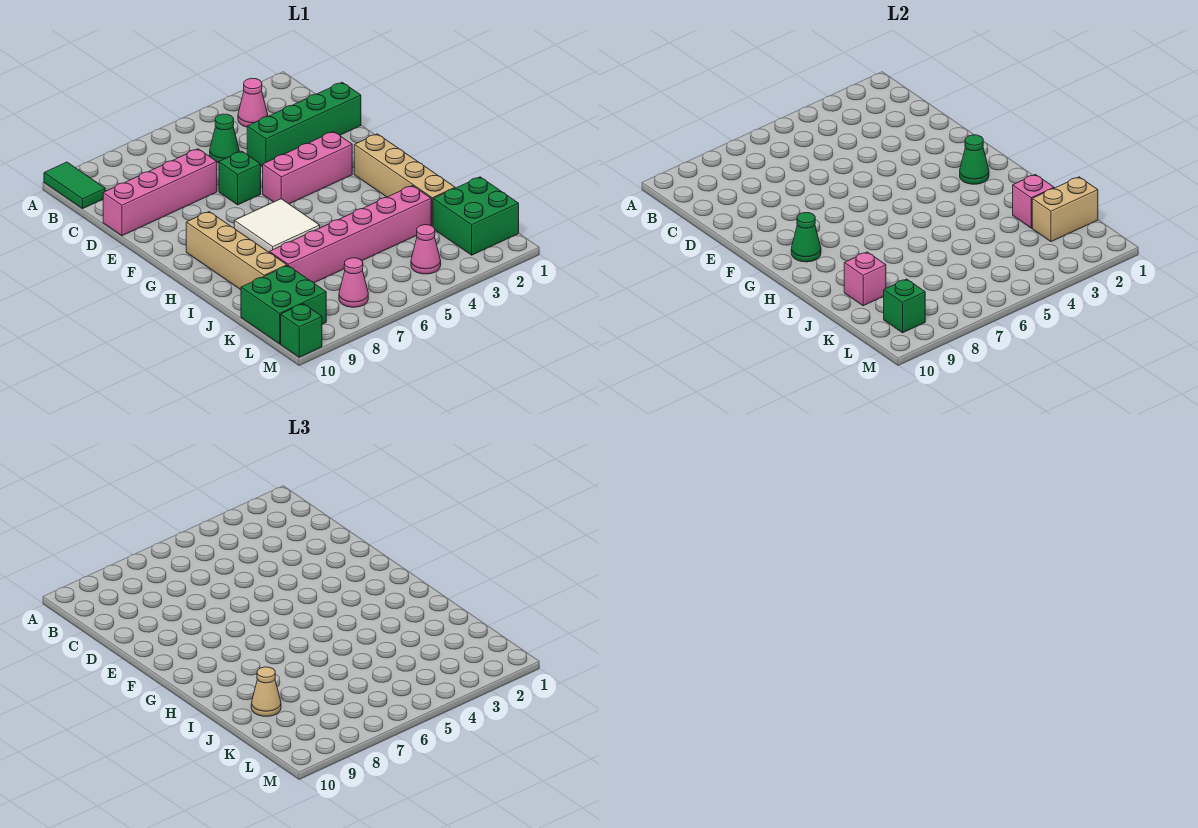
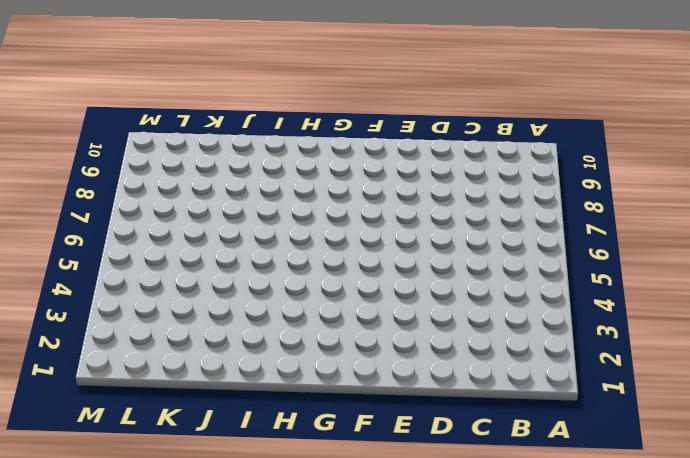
none -> green 1x2 tile [44,162,105,209]
none -> pink 1x1 cone [238,78,268,127]
none -> green 1x1 cone [210,114,239,163]

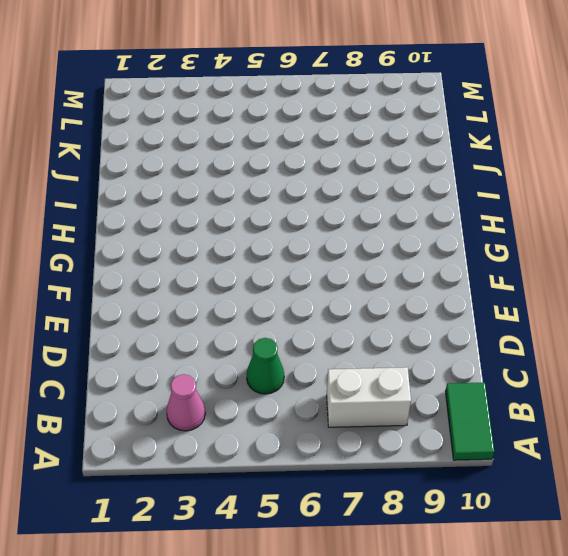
white 1x2 brick [327,367,411,427] -> none
none -> green 1x4 brick [247,82,361,167]
none -> pink 1x4 brick [103,149,217,236]
none -> green 1x1 brick [219,151,261,205]

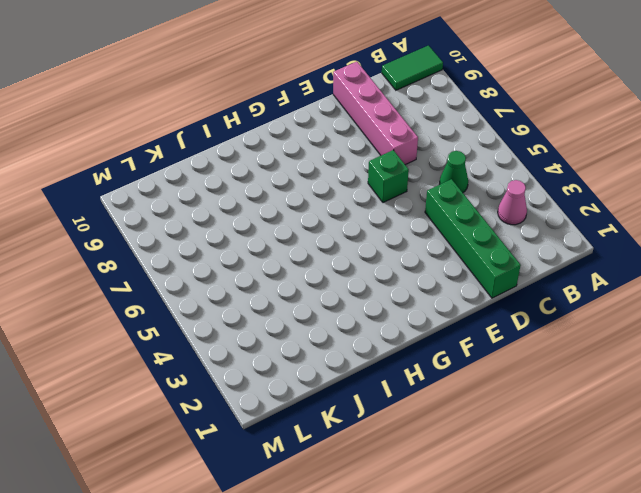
none -> pink 1x3 brick [263,132,352,204]
none -> tan 1x4 brick [354,134,455,226]
none -> white 2x2 tile [234,199,320,252]

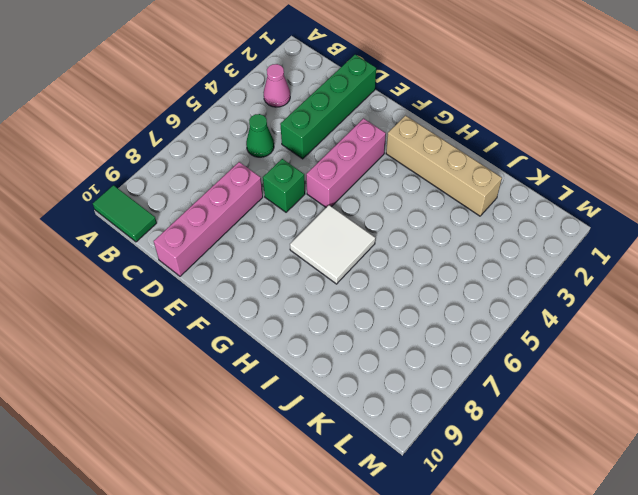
none -> tan 1x4 brick [186,212,287,290]
none -> pink 1x6 brick [269,186,431,283]
none -> green 2x2 brick [433,177,519,255]

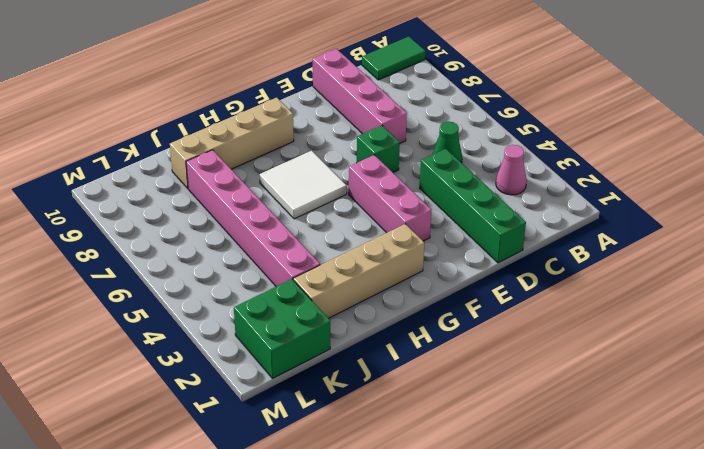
none -> green 2x2 brick [241,266,326,344]
none -> pink 1x1 cone [411,225,441,274]
none -> pink 1x1 cone [339,258,368,307]

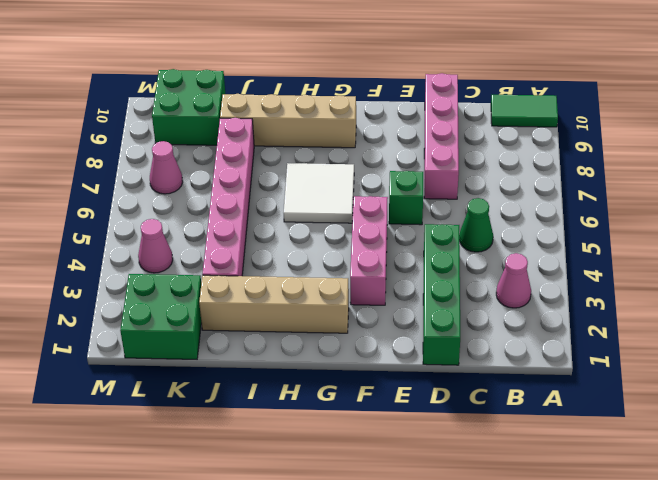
none -> green 1x1 brick [281,304,322,357]
none -> green 1x1 cone [960,135,989,184]
none -> green 1x1 cone [791,213,821,262]

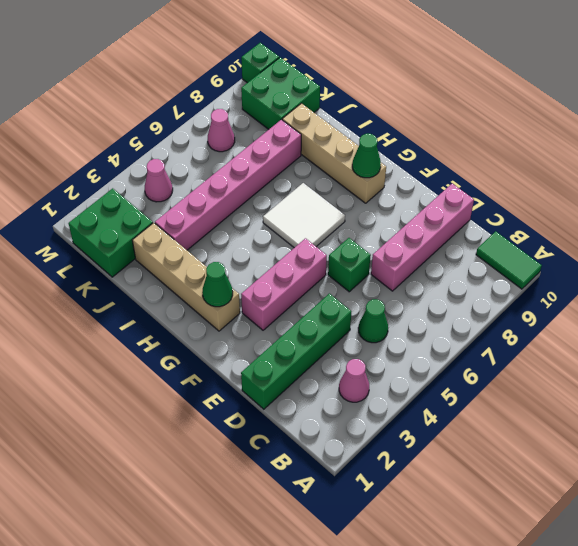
none -> pink 1x1 brick [1013,175,1054,228]
none -> pink 1x1 brick [844,252,886,306]
none -> tan 1x2 brick [1032,177,1098,242]

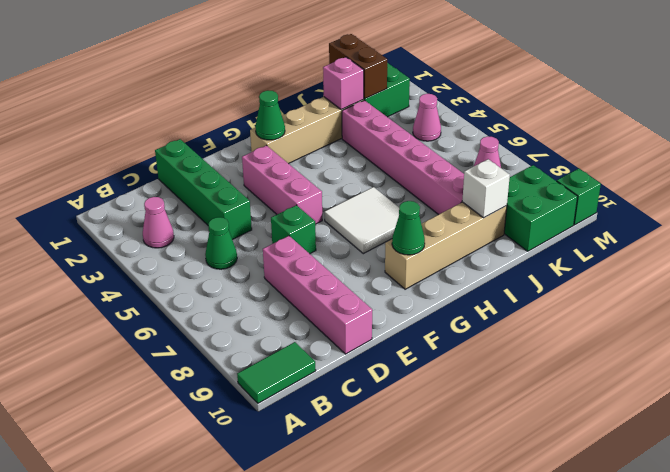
white 1x1 brick [462,159,510,218] -> pink 1x1 brick [844,252,886,306]
brown 1x2 brick [329,34,387,99] -> tan 1x2 brick [1032,177,1098,242]
none -> green 1x1 brick [884,279,925,333]
none -> tan 1x1 cone [251,667,281,716]

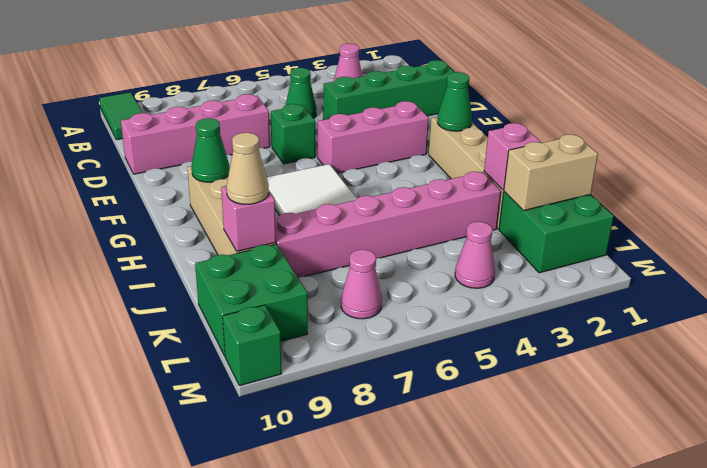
none -> green 1x1 brick [884,279,925,333]

